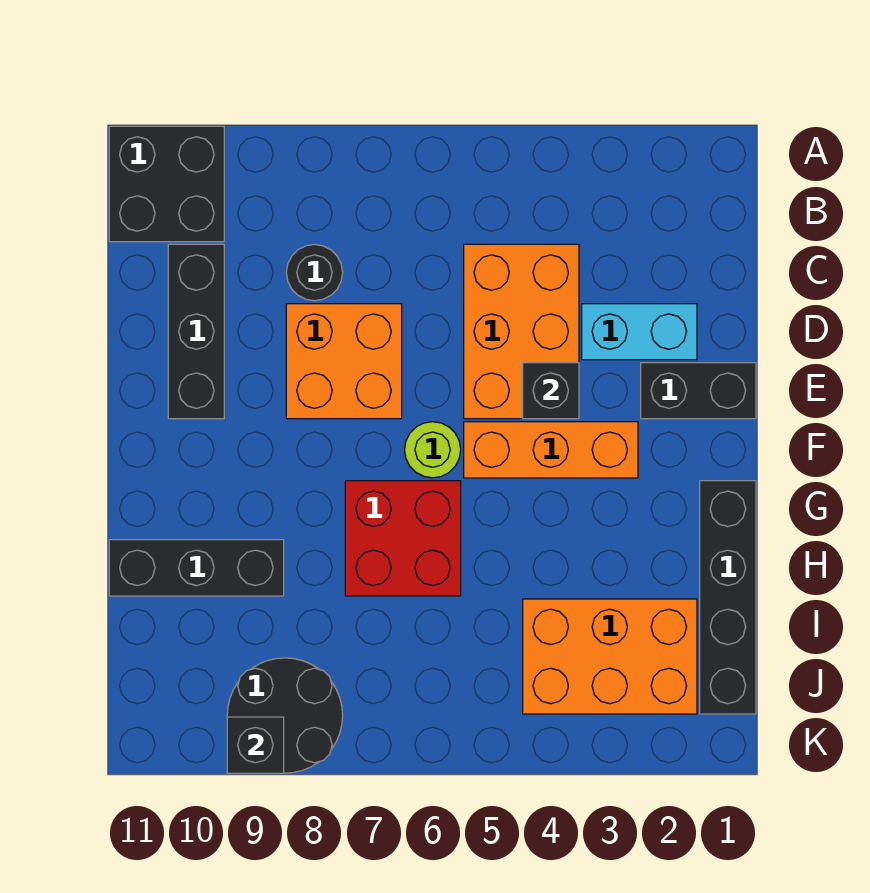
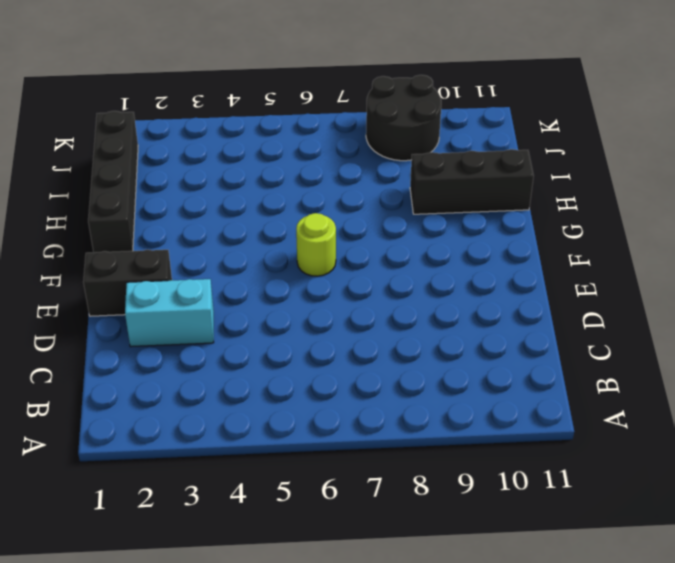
none -> black 2x2 brick [109,126,224,242]
none -> orange 2x3 brick [464,244,579,419]
none -> black 1x1 round brick [286,245,343,301]

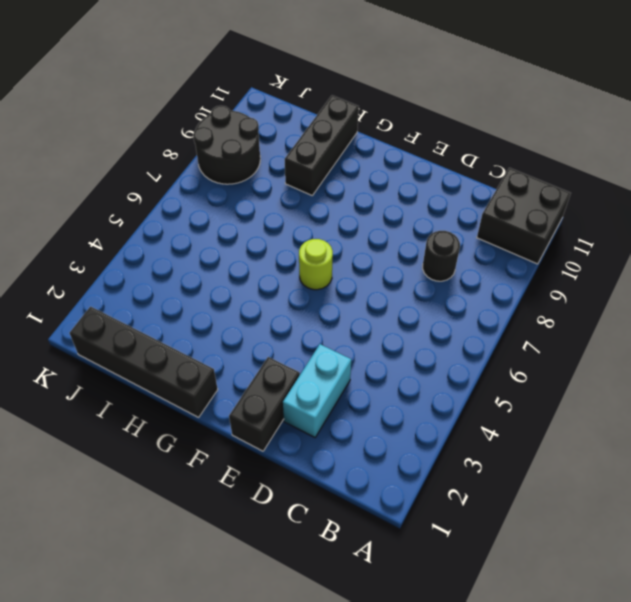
none -> orange 2x3 brick [464,244,579,419]
none -> black 1x3 brick [168,244,224,419]
none -> orange 2x2 brick [286,304,402,419]

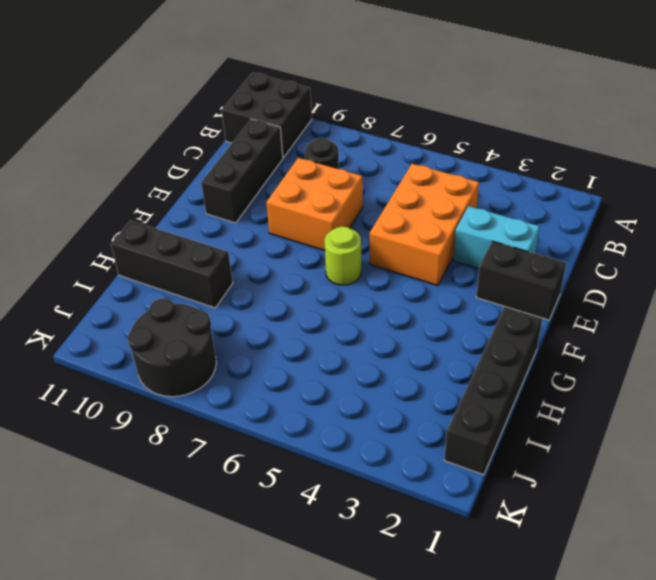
none -> orange 1x3 brick [464,422,638,478]
none -> red 2x2 brick [345,481,461,596]
none -> orange 2x3 brick [523,599,697,714]

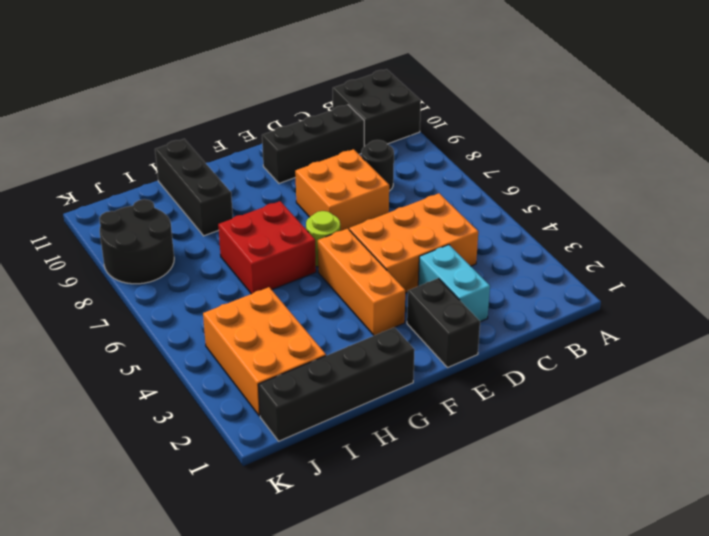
none -> black 1x1 brick [523,363,579,419]
none -> black 1x1 brick [227,717,284,773]

